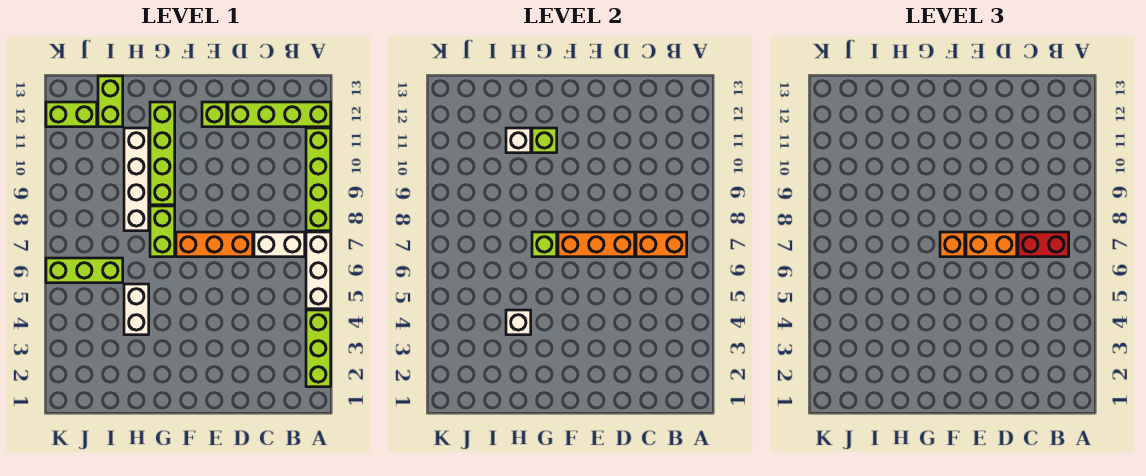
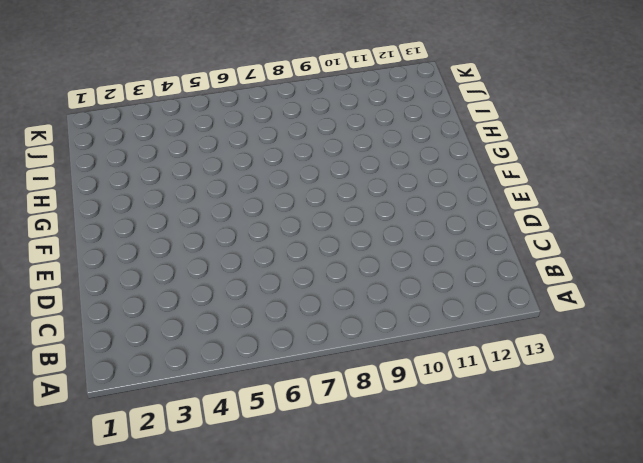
none -> lime 1x3 brick [306,310,331,387]
none -> white 1x3 brick [306,232,331,309]
none -> lime 1x4 brick [306,128,331,231]

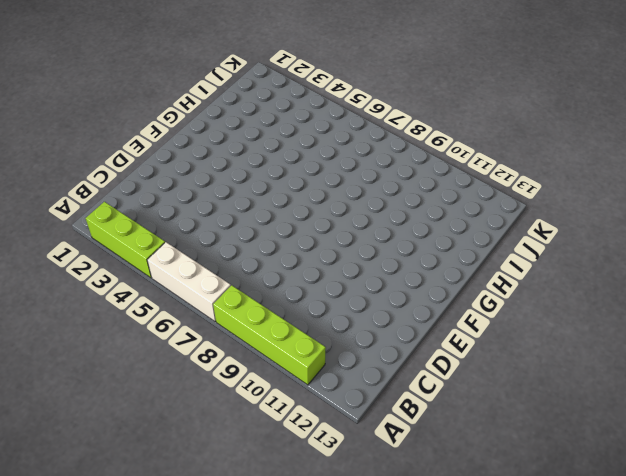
none -> lime 1x4 brick [228,102,331,127]
none -> white 1x2 brick [254,232,305,257]
none -> orange 1x3 brick [176,232,253,257]

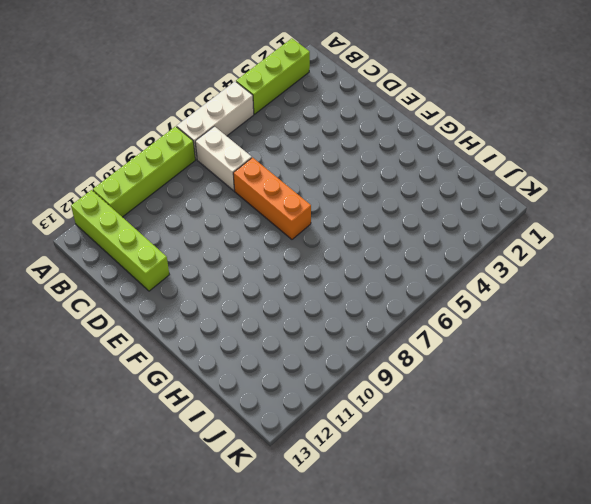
none -> lime 1x1 brick [202,102,227,127]
none -> lime 1x2 brick [150,206,175,257]
none -> lime 1x4 brick [150,102,175,205]

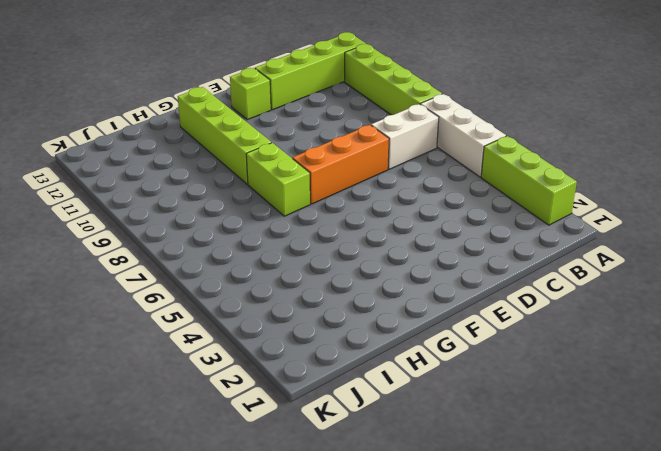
none -> white 1x2 brick [124,284,149,335]
none -> white 1x4 brick [124,128,149,231]
none -> lime 1x3 brick [46,258,123,283]

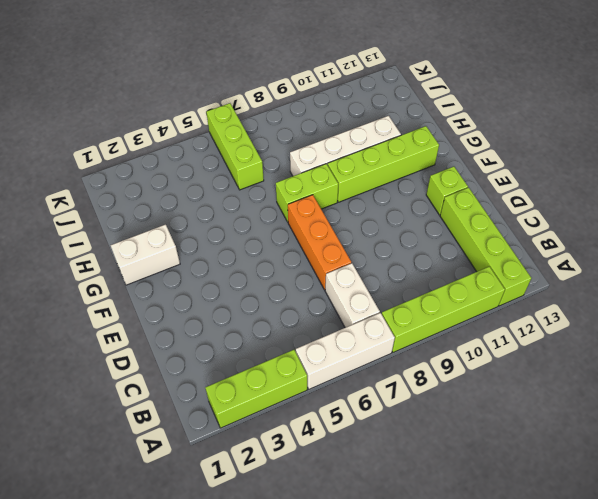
white 1x2 brick [111,224,180,285] -> white 1x2 brick moved to [124,284,149,335]
none -> lime 1x2 brick [98,76,123,127]
none -> lime 1x2 brick [46,102,97,127]
none -> orange 1x2 brick [636,232,687,257]

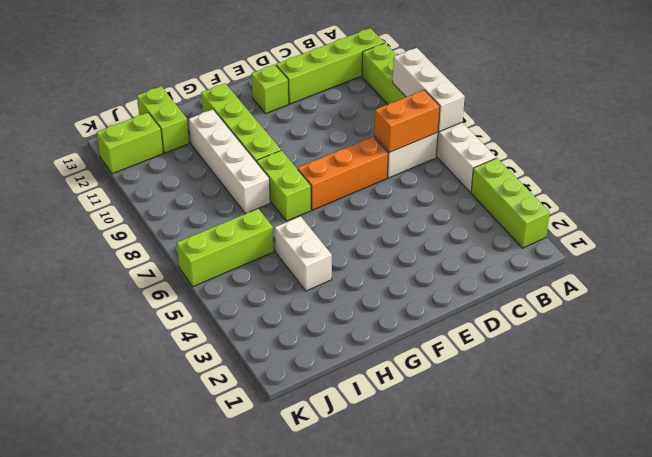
white 1x3 brick [393,48,465,132] -> none
none -> orange 1x3 brick [558,232,635,257]
none -> lime 1x1 brick [532,232,557,257]
none -> lime 1x1 brick [532,128,557,153]

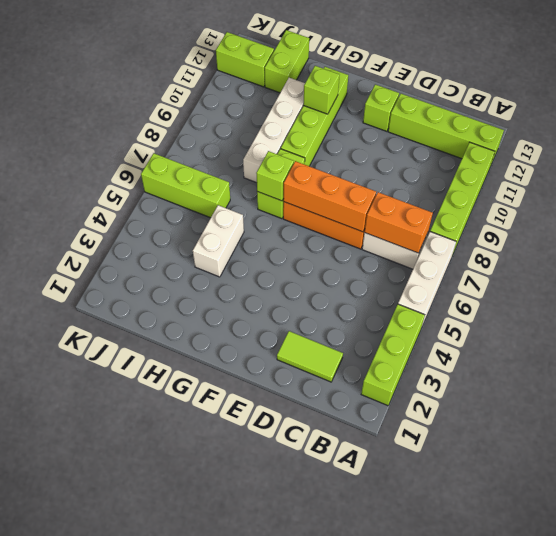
lime 1x2 tile [277,331,343,382] -> none
none -> white 1x1 brick [506,310,531,335]
none -> white 1x1 brick [506,128,531,153]
none -> red 1x2 brick [1018,232,1069,257]

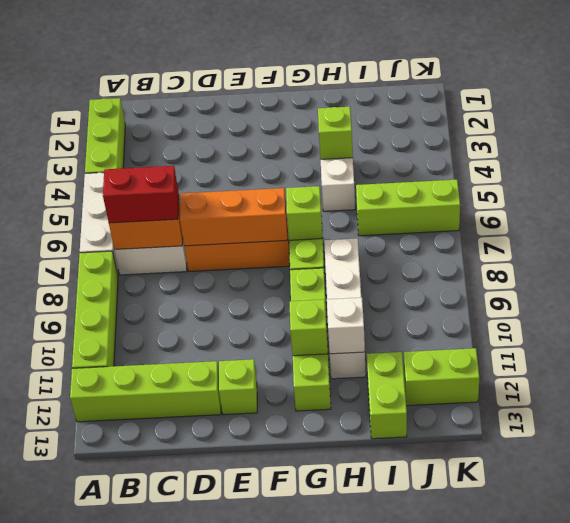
lime 1x1 brick [318,107,353,159] -> white 1x1 brick [506,310,531,335]
none -> orange 1x2 brick [966,232,1017,257]
none -> orange 1x1 brick [940,232,965,257]

